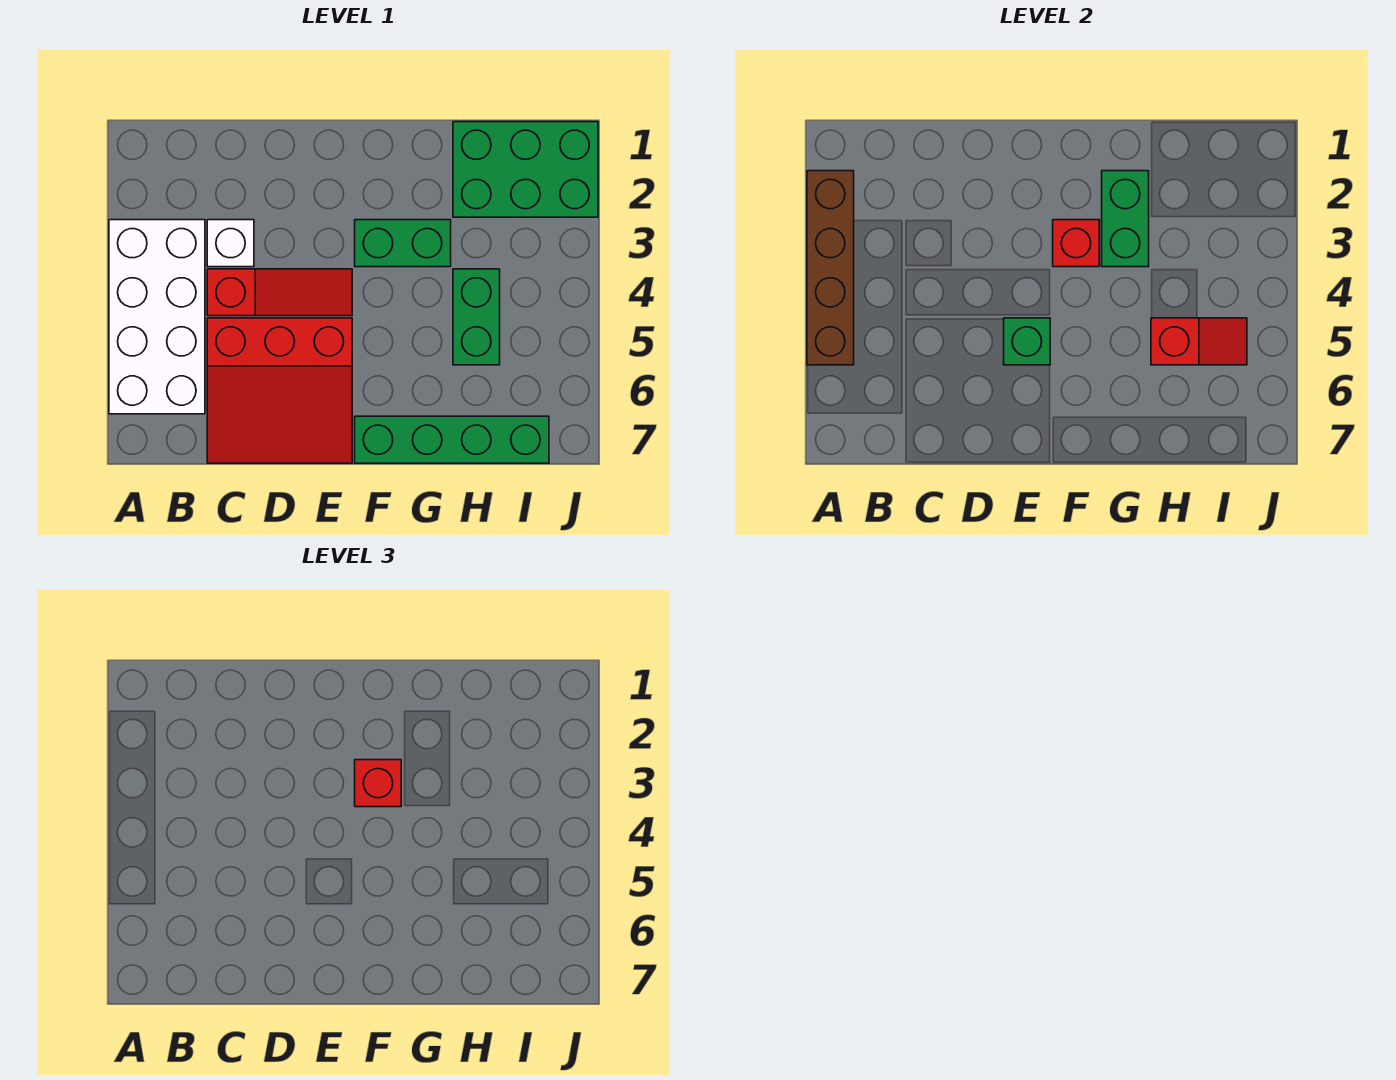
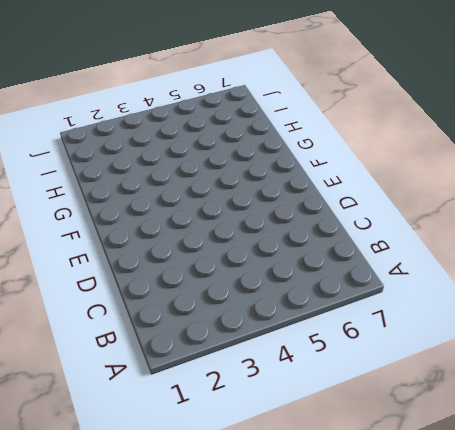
none -> white 2x4 brick [109,220,205,414]
none -> white 1x1 brick [207,220,254,267]
none -> red 1x3 slope [207,269,352,316]

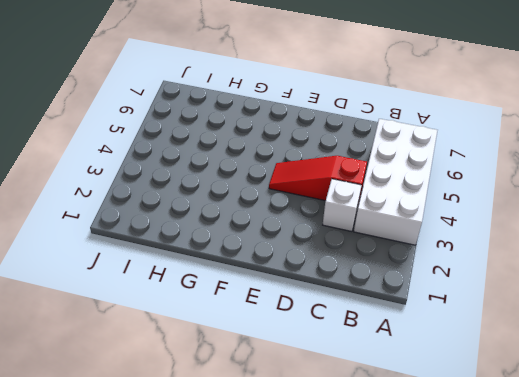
none -> red 3x3 slope [207,318,352,463]
none -> green 1x2 brick [355,220,451,267]
none -> green 1x4 brick [355,416,549,463]

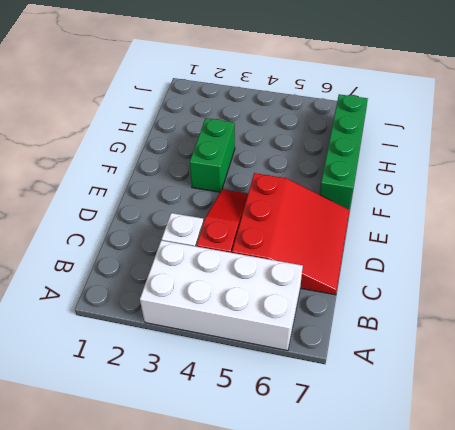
none -> green 2x3 brick [453,122,598,217]
none -> green 1x2 brick [453,269,500,365]
none -> brown 1x4 brick [807,171,854,365]

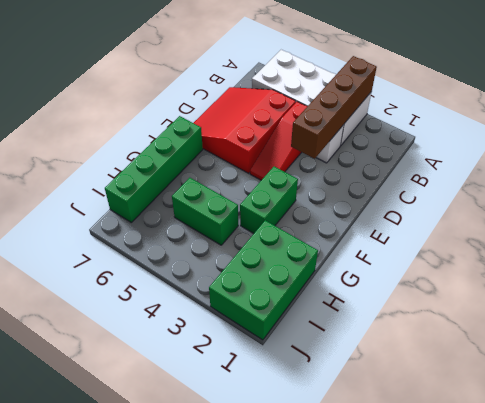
brown 1x4 brick [291,56,377,159] -> brown 1x4 brick turned to [807,171,854,365]
none -> green 1x1 brick [1004,318,1050,365]
none -> red 1x1 brick [1053,220,1099,267]
none -> green 1x2 brick [1102,171,1149,267]

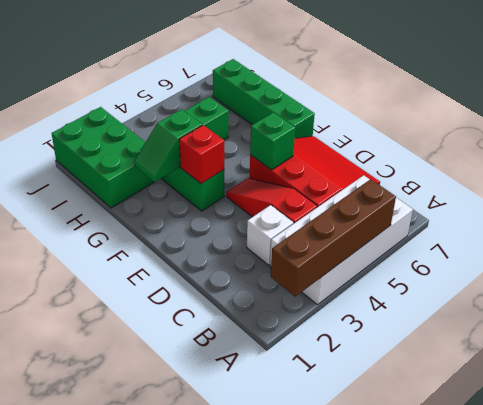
green 1x2 slope [134,109,202,182] -> green 1x2 brick [1102,171,1149,267]
none -> red 1x2 slope [1151,318,1247,365]
none -> red 1x1 brick [355,760,401,807]

